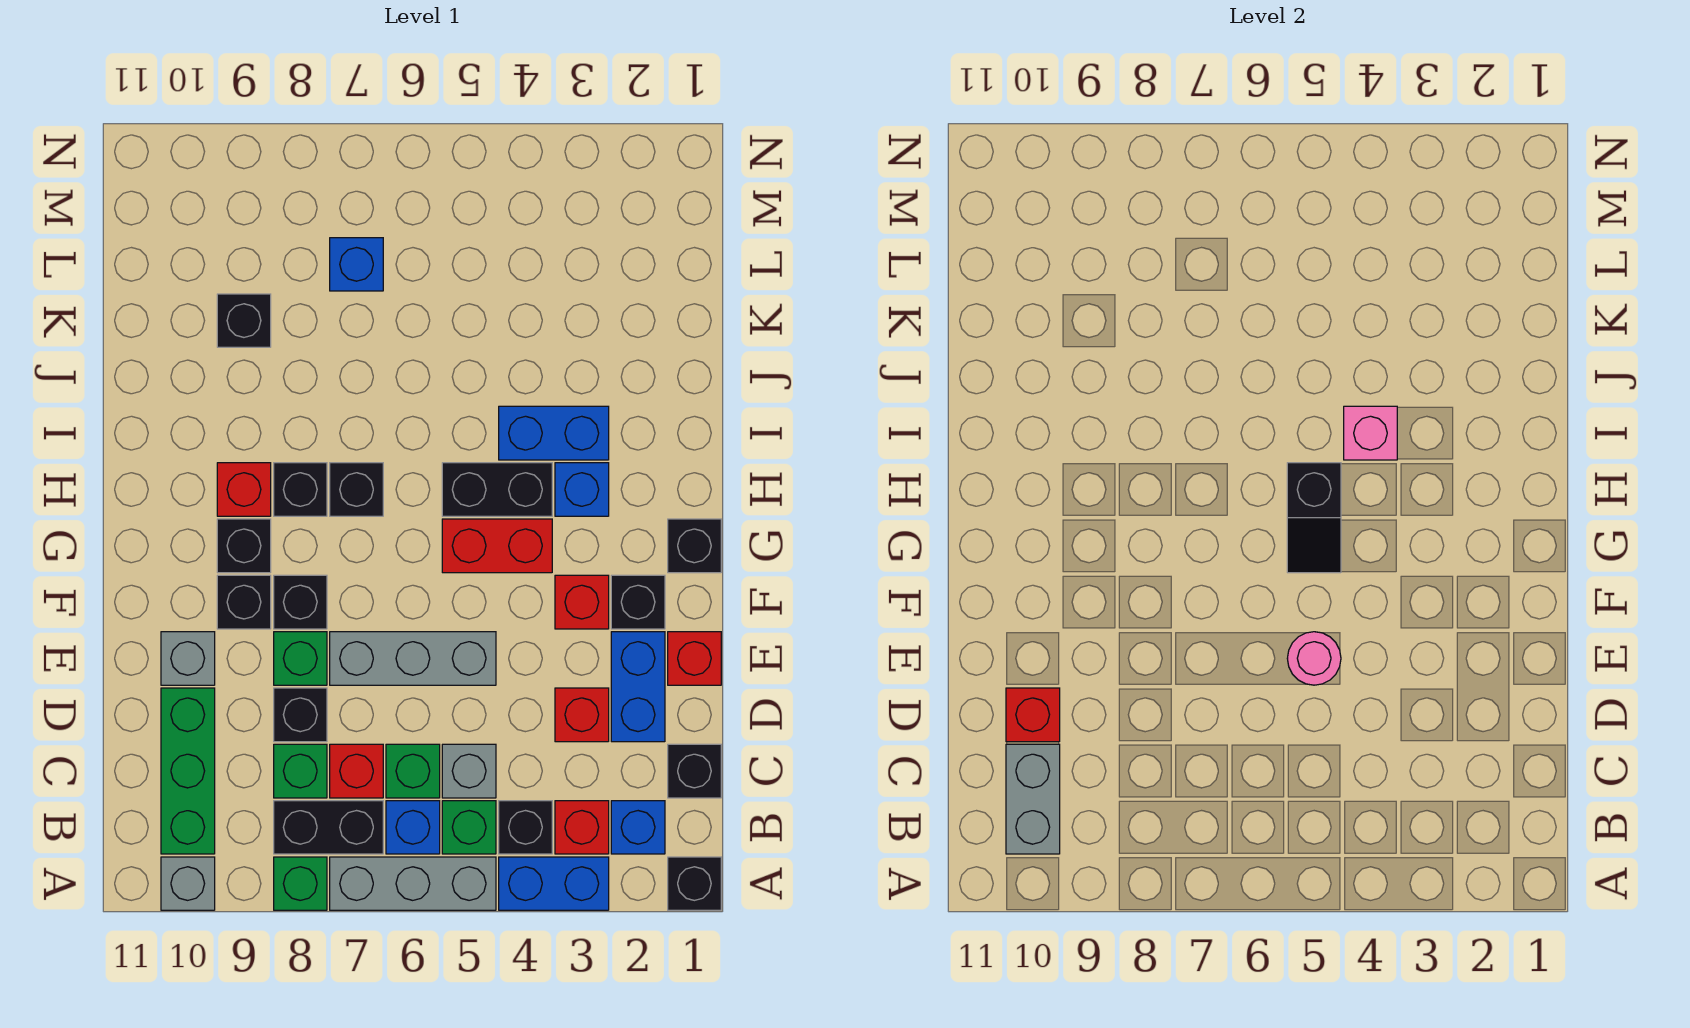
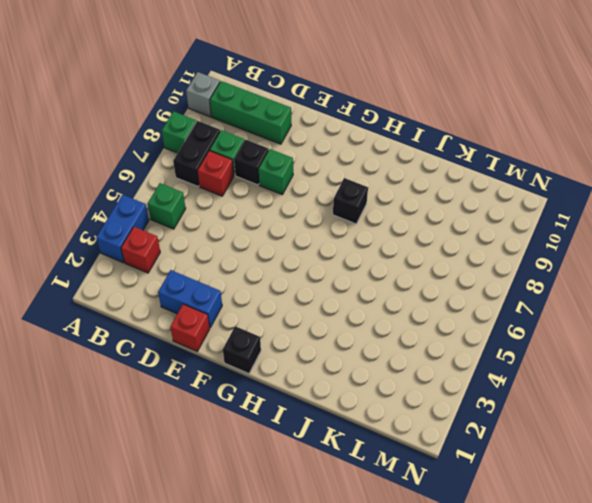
none -> black 1x1 brick [668,857,721,910]
none -> grey 1x3 brick [330,857,496,910]
none -> blue 1x1 brick [611,801,665,854]
none -> black 1x1 brick [499,801,552,854]

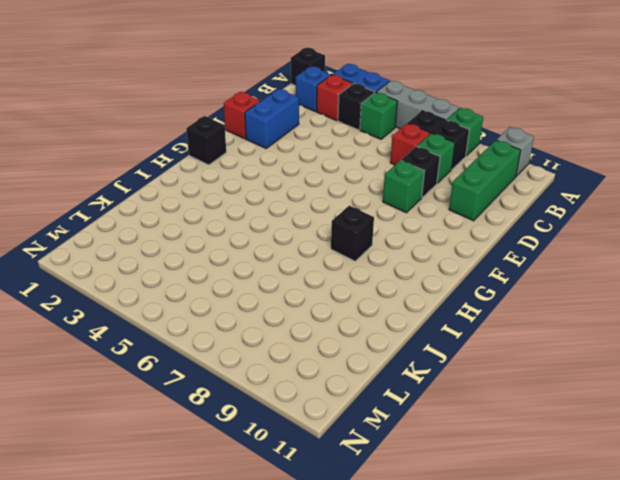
none -> blue 1x1 brick [386,801,440,854]
none -> black 1x1 brick [668,744,721,798]
none -> grey 1x1 brick [442,744,496,798]
none -> green 1x1 brick [386,744,440,798]

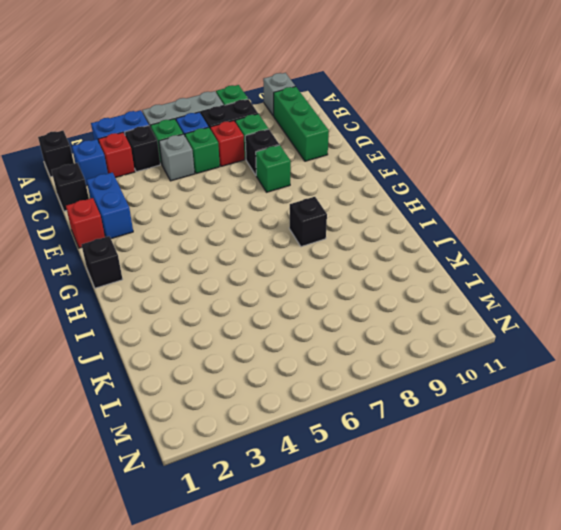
none -> red 1x1 brick [555,688,609,742]
none -> grey 1x3 brick [330,632,496,685]
none -> grey 1x1 brick [161,632,215,685]
none -> black 1x1 brick [611,575,665,629]

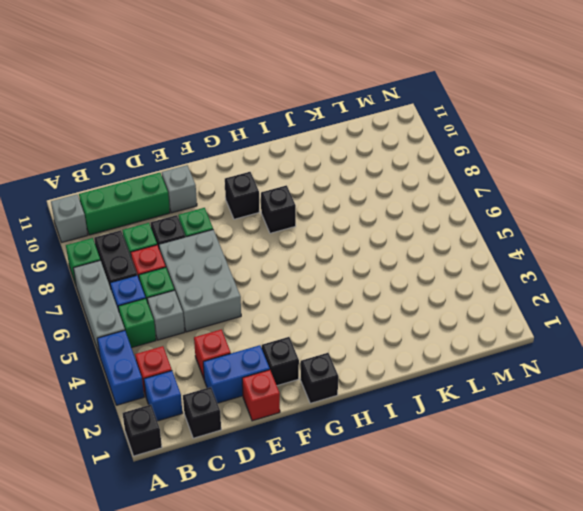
grey 2x3 brick [159,230,241,332] -> grey 1x3 brick [330,632,496,685]
none -> black 1x1 brick [499,801,552,854]
none -> red 1x1 brick [555,575,609,629]
none -> black 1x1 brick [274,575,327,629]
none -> black 1x1 brick [217,575,271,629]

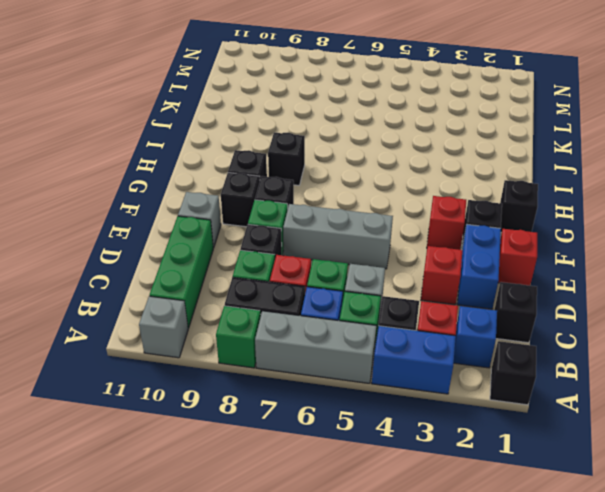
none -> red 1x2 brick [442,519,552,573]
none -> blue 1x1 brick [555,463,609,516]
none -> black 1x2 brick [442,463,552,516]
none -> black 1x1 brick [330,463,383,516]

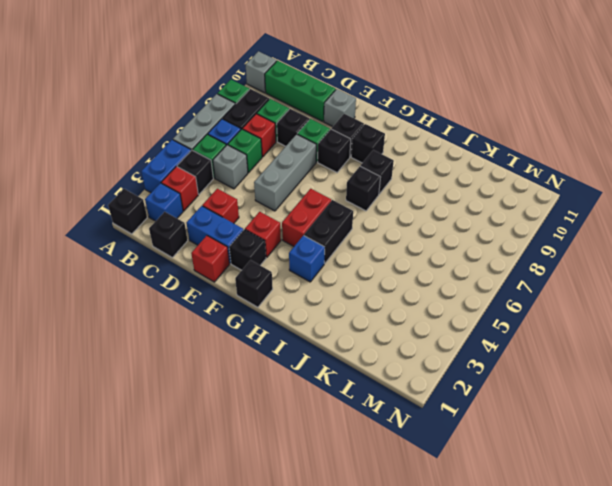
none -> red 1x1 brick [217,463,271,516]
none -> blue 1x2 brick [499,406,609,460]
none -> black 1x1 brick [217,294,271,347]
none -> blue 1x1 brick [330,238,383,291]

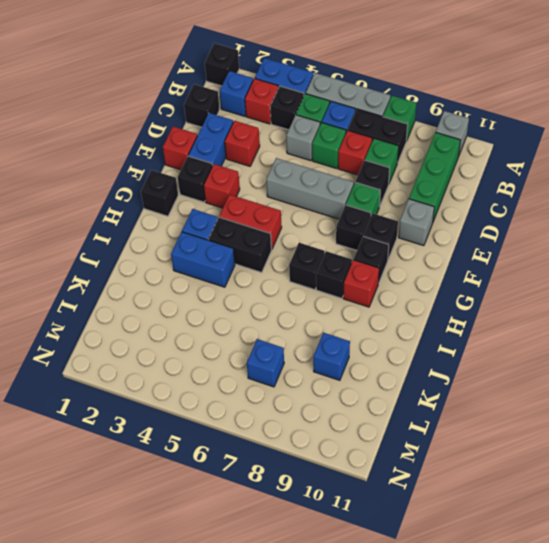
blue 1x1 brick [313,333,350,380] -> black 1x1 brick [217,294,271,347]
none -> grey 1x2 brick [1006,744,1060,854]
none -> red 1x1 brick [1006,688,1060,742]
none -> pink 1x1 round brick [1287,632,1341,685]
none -> black 1x2 slope [1287,463,1341,573]

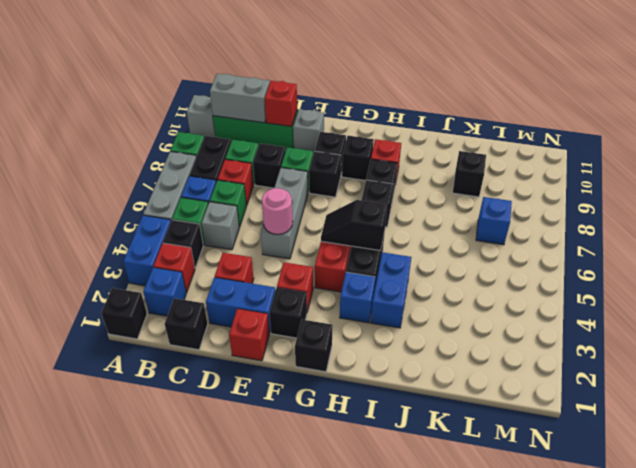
none -> pink 1x1 brick [1344,406,1397,460]

